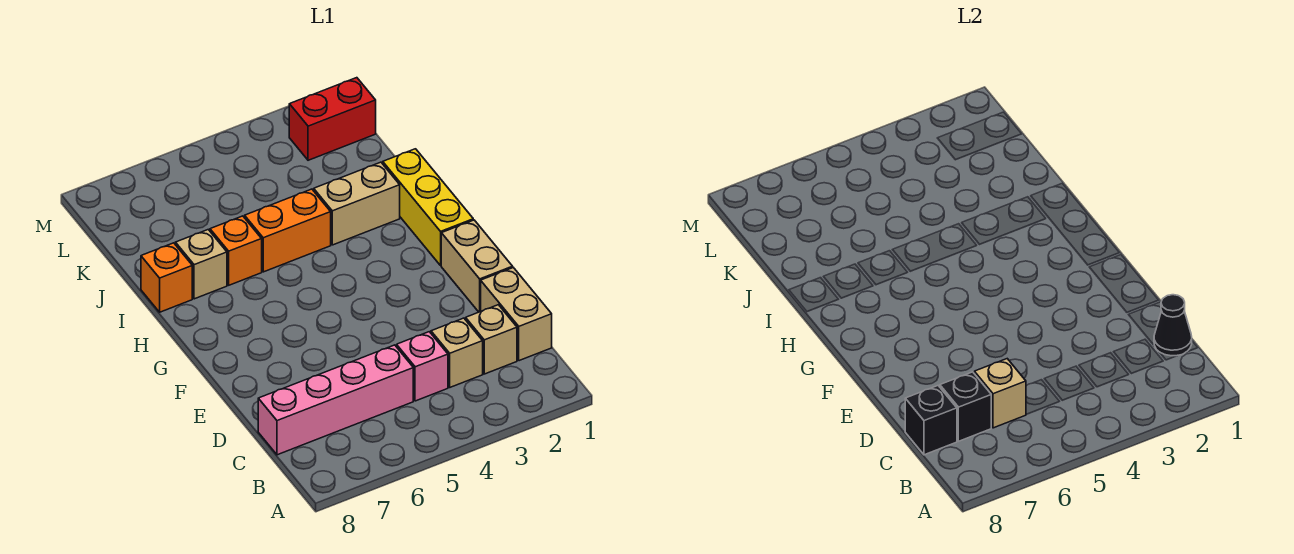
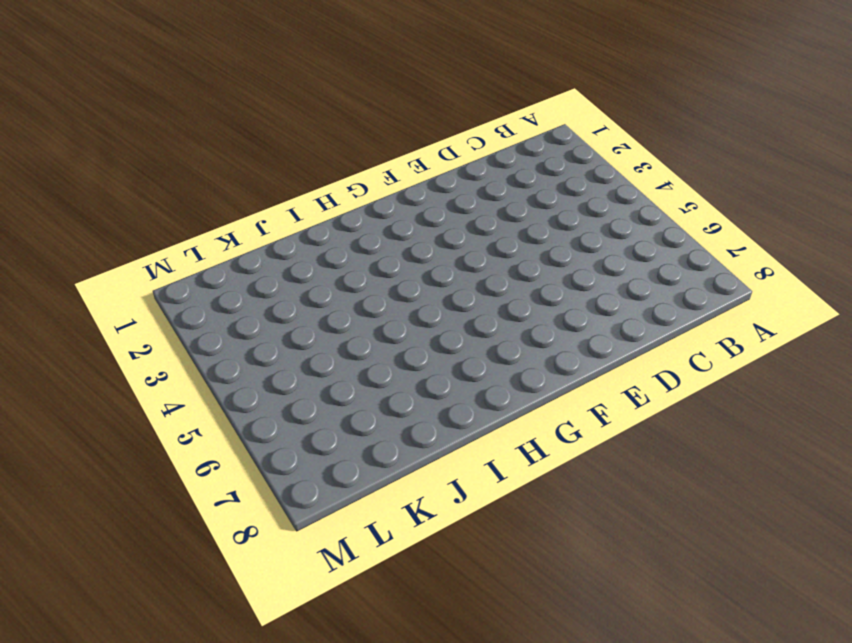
none -> tan 1x2 brick [481,268,552,361]
none -> tan 1x1 brick [466,305,517,374]
none -> tan 1x1 brick [431,318,483,387]

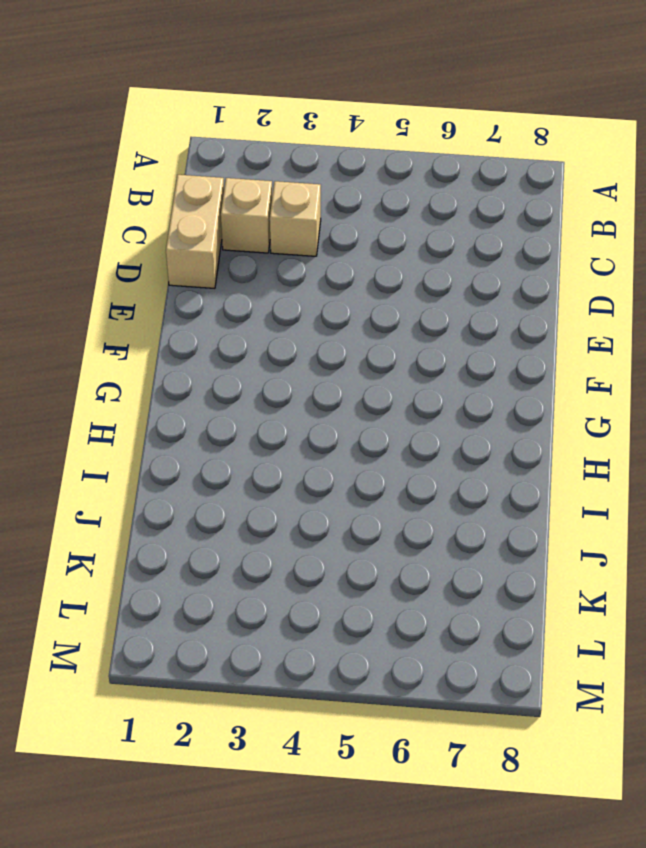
none -> pink 1x1 brick [397,332,448,401]
none -> pink 1x4 brick [258,345,413,455]
none -> tan 1x2 brick [441,220,513,312]

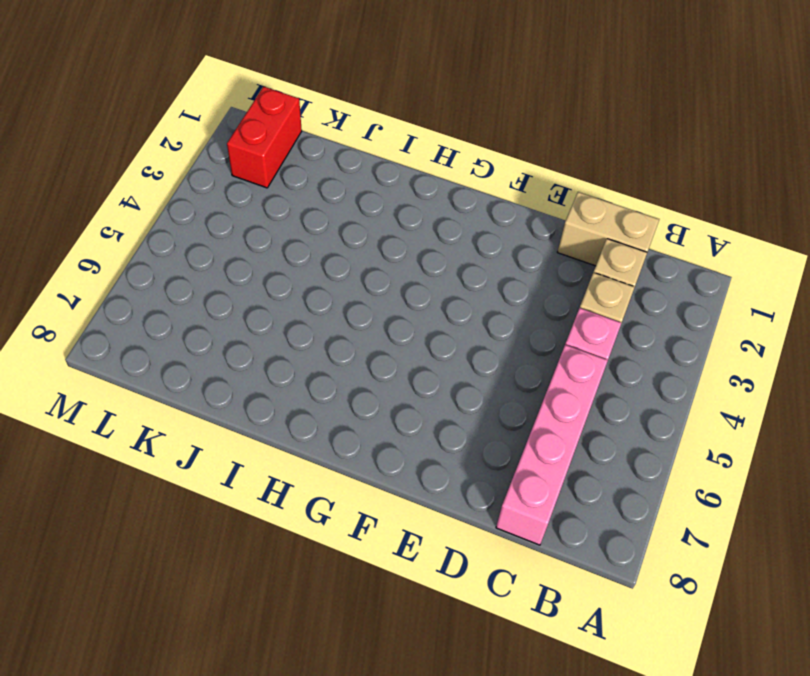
none -> tan 1x2 brick [441,220,513,312]
none -> yellow 1x3 brick [383,149,473,265]
none -> tan 1x2 brick [314,162,400,245]

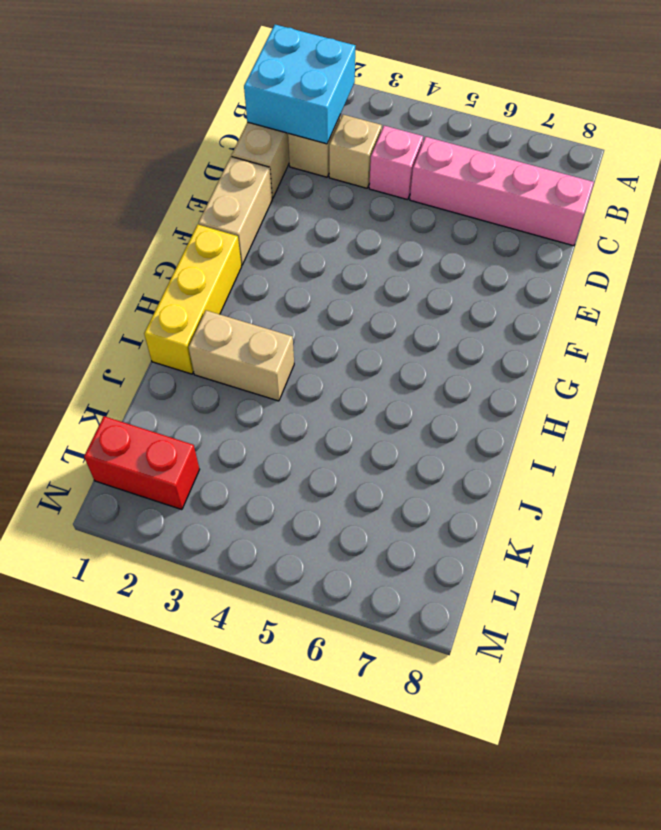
cyan 2x2 brick [244,25,355,144] -> black 1x1 cone [1154,295,1192,356]
none -> orange 1x2 brick [245,189,331,272]
none -> orange 1x1 brick [210,216,262,285]
none -> tan 1x1 brick [175,230,227,299]

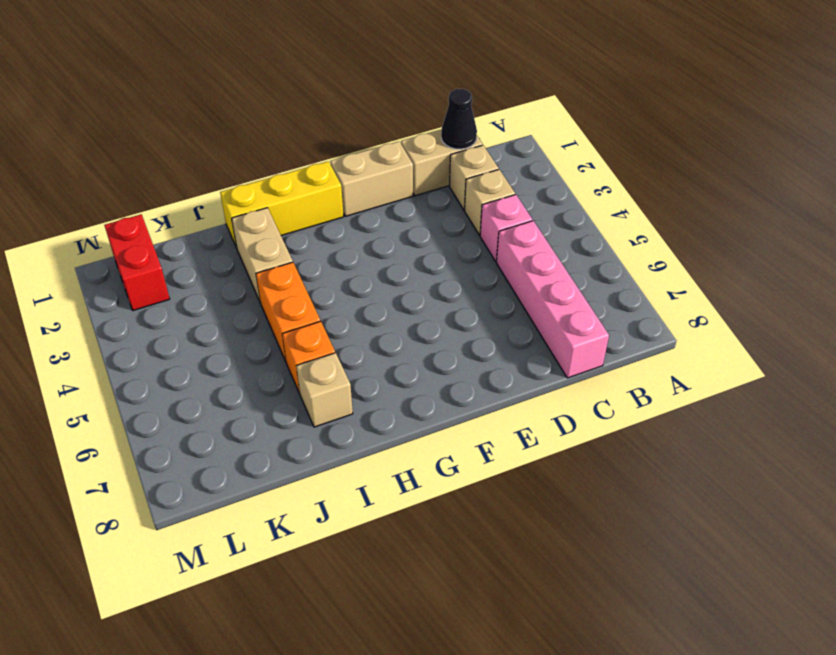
none -> orange 1x1 brick [141,243,192,312]
none -> tan 1x1 brick [974,359,1026,428]
none -> black 1x1 brick [940,372,991,441]

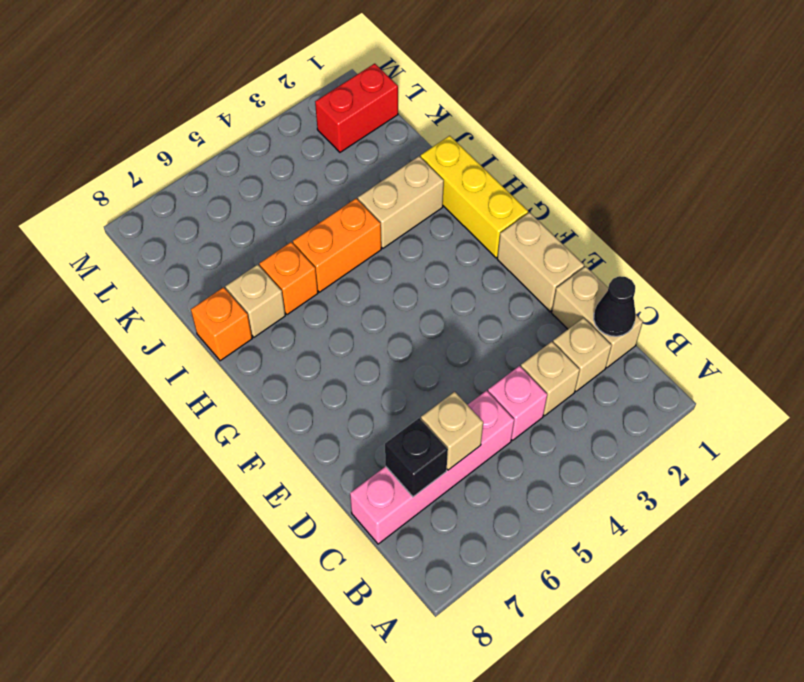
none -> black 1x1 brick [905,386,957,455]

